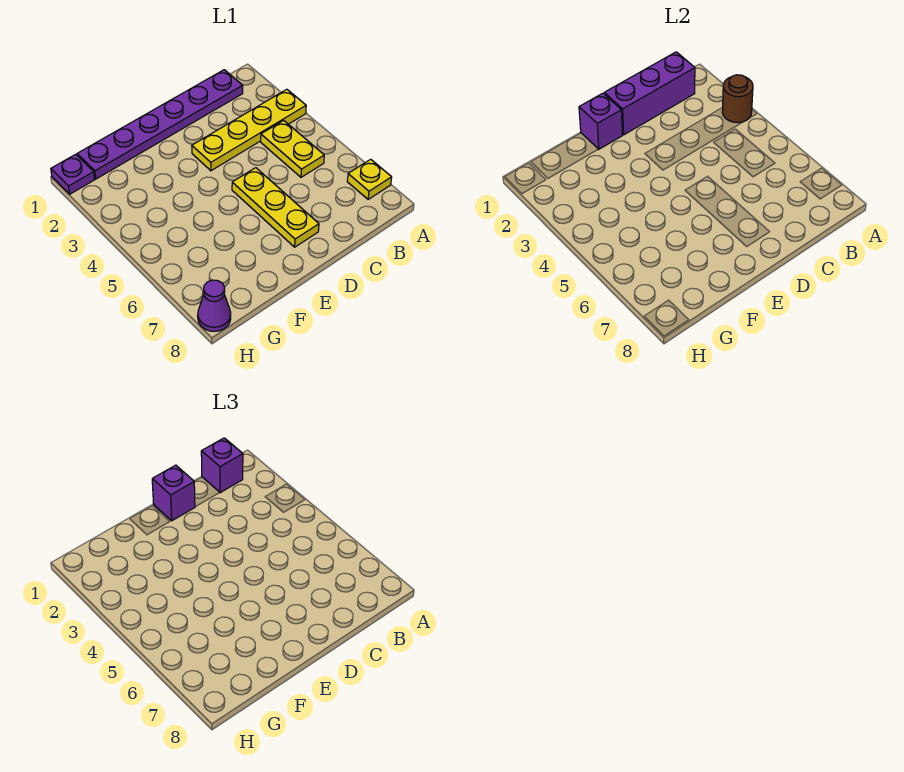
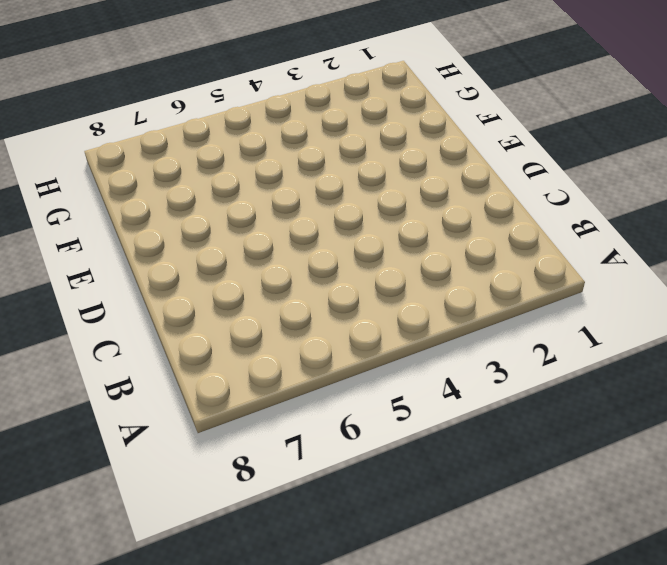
none -> yellow 1x4 plate [192,89,306,171]
none -> yellow 1x1 plate [347,159,392,199]
none -> purple 1x6 plate [77,70,243,179]

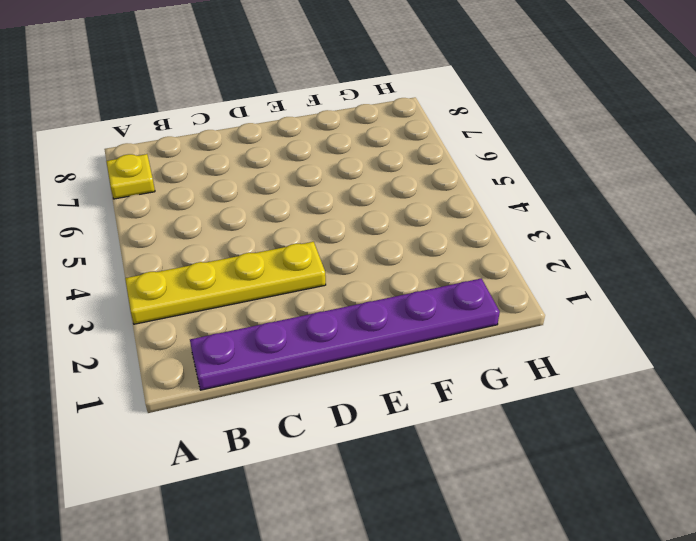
none -> yellow 1x2 plate [261,120,324,177]
none -> yellow 1x3 plate [232,168,319,247]
none -> purple 1x1 plate [51,154,94,194]

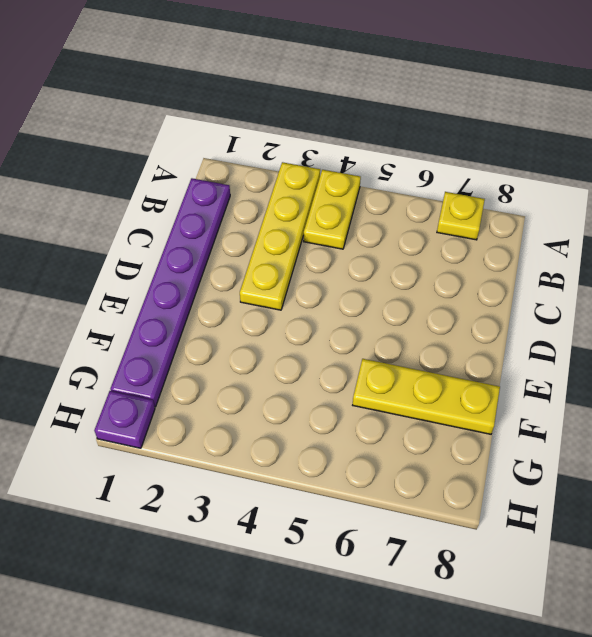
yellow 1x2 plate [304,170,361,249] -> yellow 1x2 plate turned to [261,120,324,177]
yellow 1x3 plate [353,359,500,434] -> yellow 1x3 plate moved to [232,168,319,247]
none -> purple 1x1 cone [198,280,231,331]
none -> brown 1x1 round brick [722,75,753,123]
none -> purple 1x3 brick [604,52,695,135]

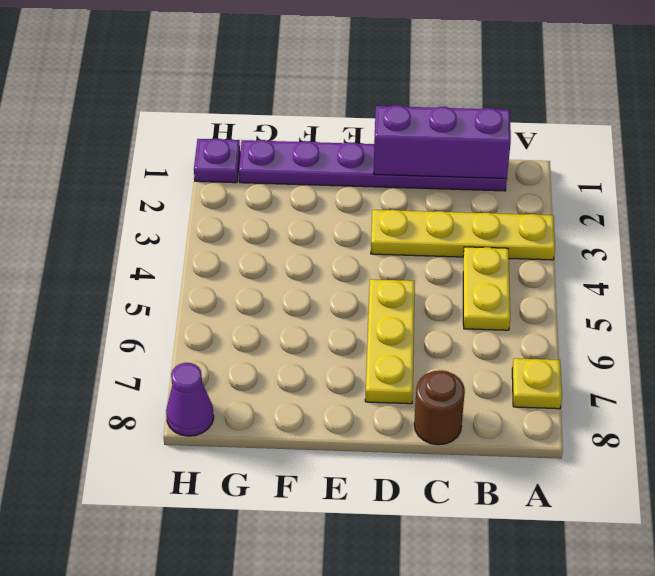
brown 1x1 round brick [414,371,465,445] -> brown 1x1 round brick moved to [722,75,753,123]
none -> purple 1x1 brick [579,93,622,149]
none -> purple 1x1 brick [201,438,243,493]
none -> purple 1x1 brick [152,465,195,521]

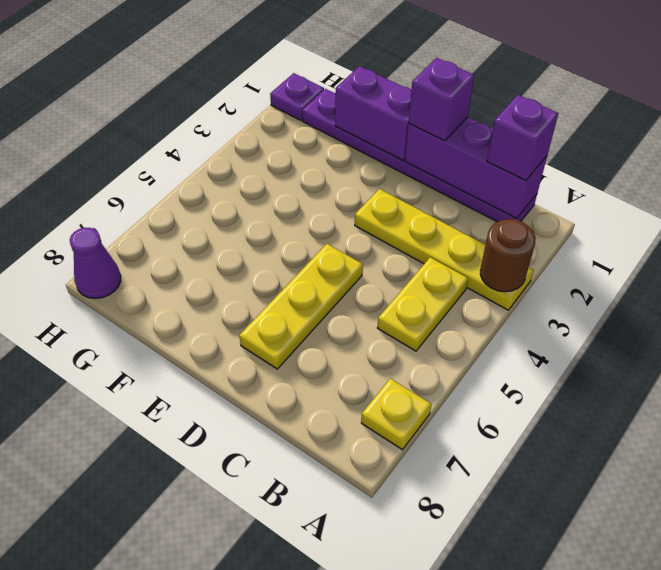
purple 1x2 brick [335,66,411,161] -> purple 1x1 brick [579,93,622,149]

